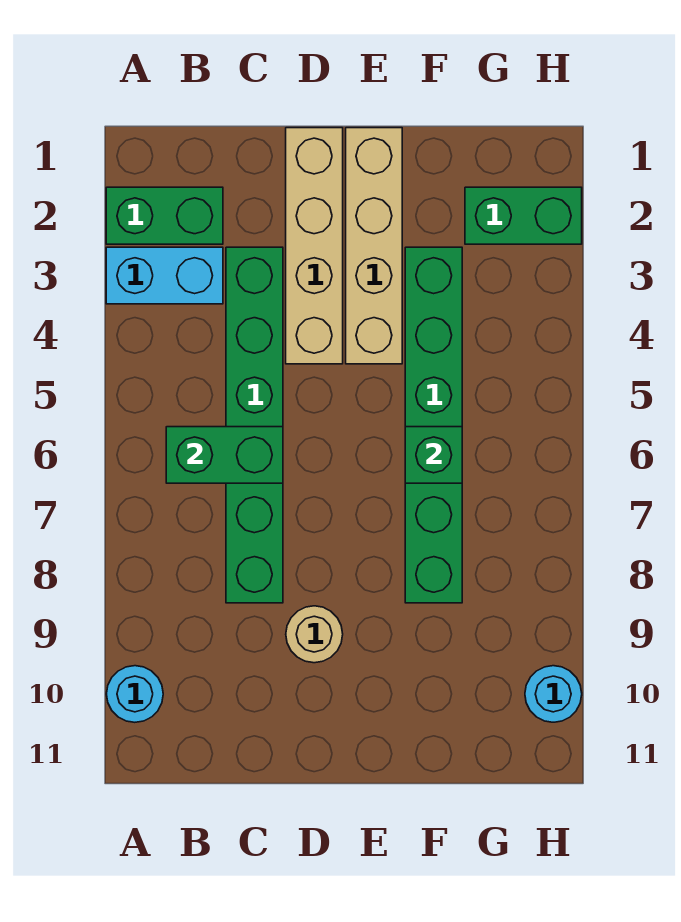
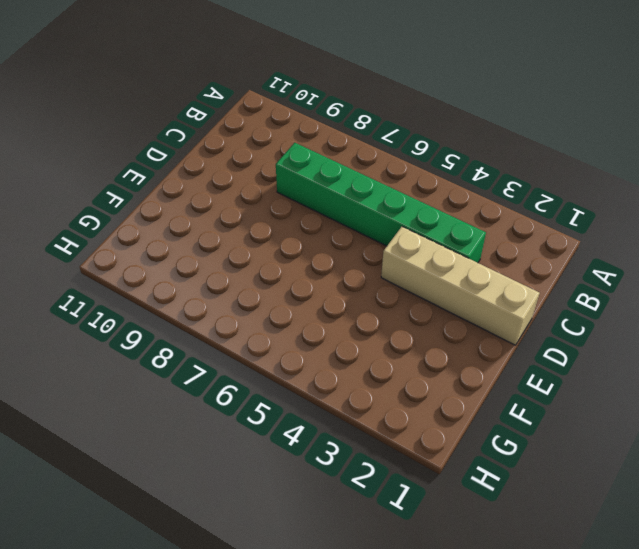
none -> green 1x2 brick [106,187,223,244]
none -> cyan 1x2 brick [106,247,223,304]
none -> cyan 1x1 round brick [107,666,163,722]

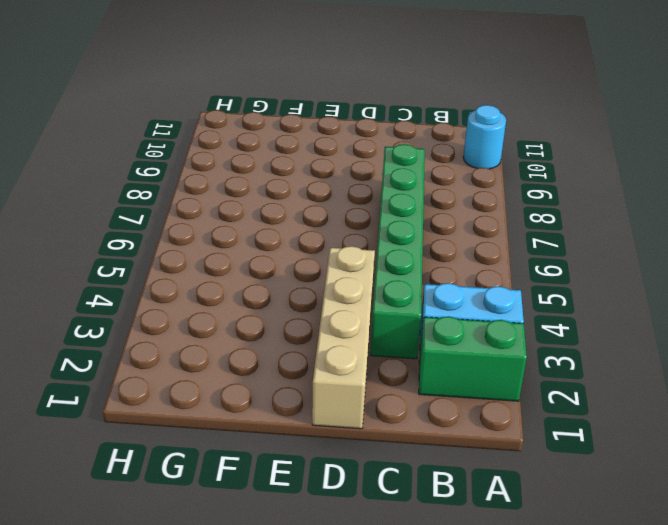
none -> tan 1x1 round brick [286,606,343,663]
none -> tan 1x4 brick [346,128,402,364]
none -> green 1x6 brick [405,247,462,603]

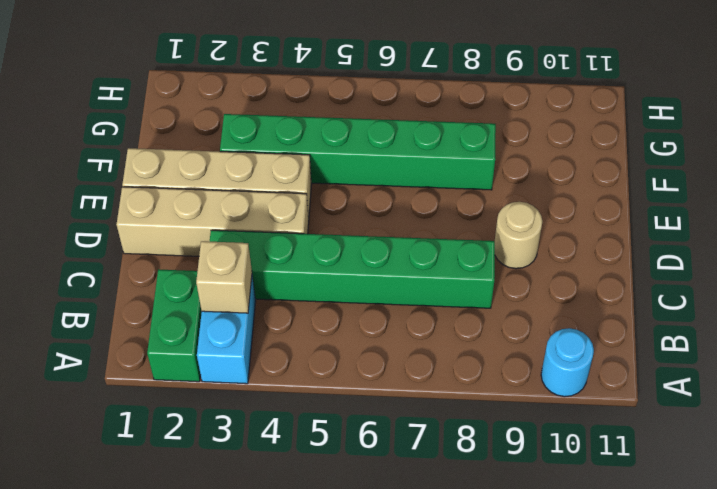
tan 1x1 brick [196,241,252,313] -> none
none -> green 1x2 brick [465,187,582,244]
none -> cyan 1x1 round brick [525,666,582,722]
none -> green 1x2 brick [166,427,283,483]

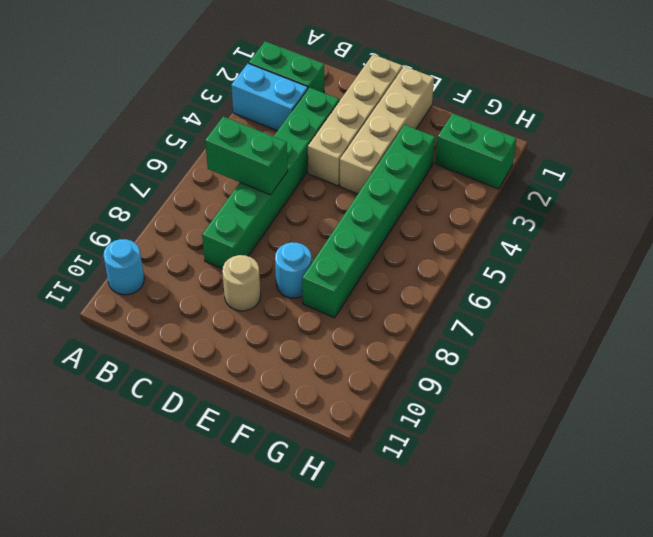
cyan 1x1 round brick [275,242,311,298] -> cyan 1x1 round brick moved to [525,666,582,722]
none -> green 1x1 brick [405,427,462,483]

